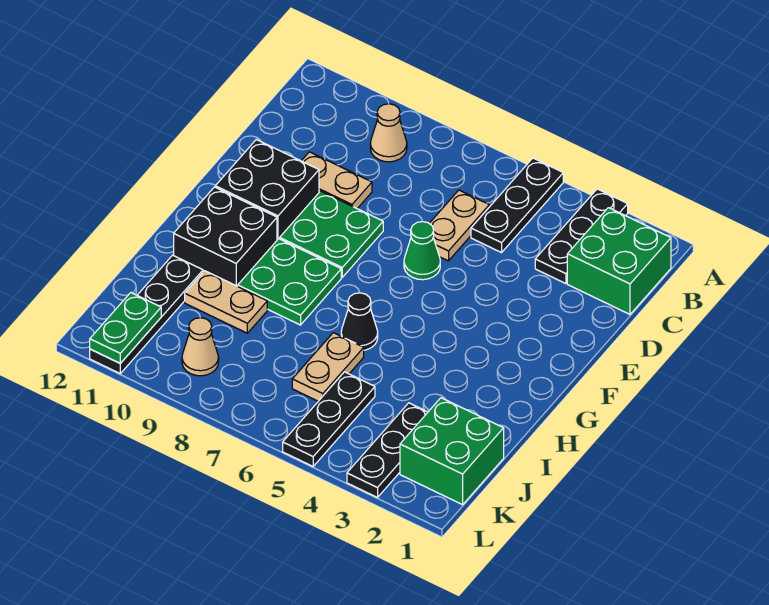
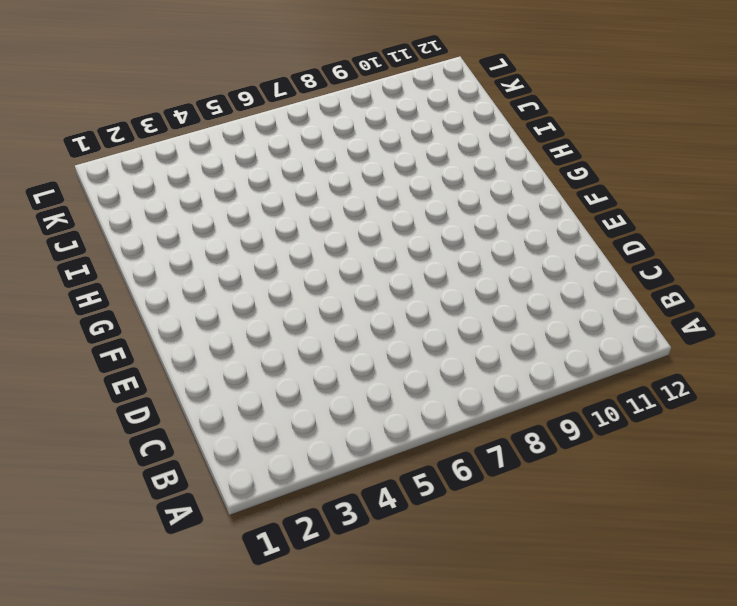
none -> black 1x3 plate [535,189,628,284]
none -> black 1x3 plate [471,158,563,253]
none -> green 2x2 brick [567,208,671,314]

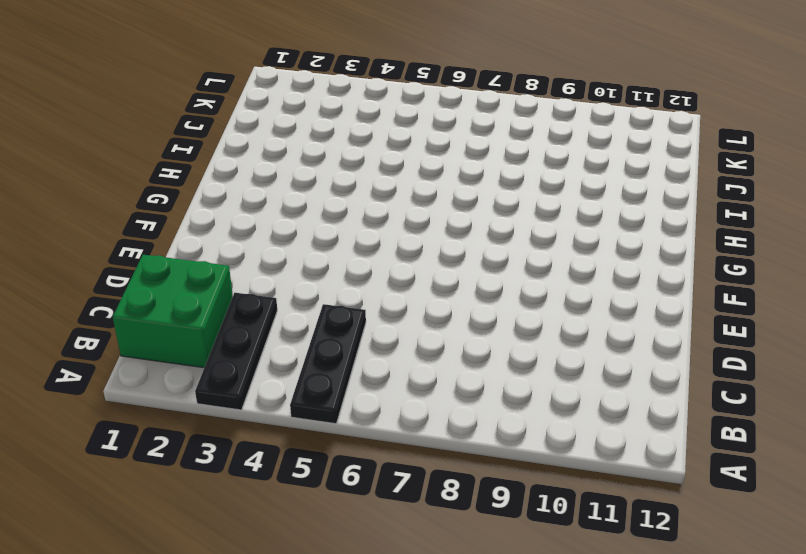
none -> tan 1x1 cone [370,104,407,162]
none -> tan 1x2 plate [429,190,489,261]
none -> tan 1x2 plate [302,152,372,209]

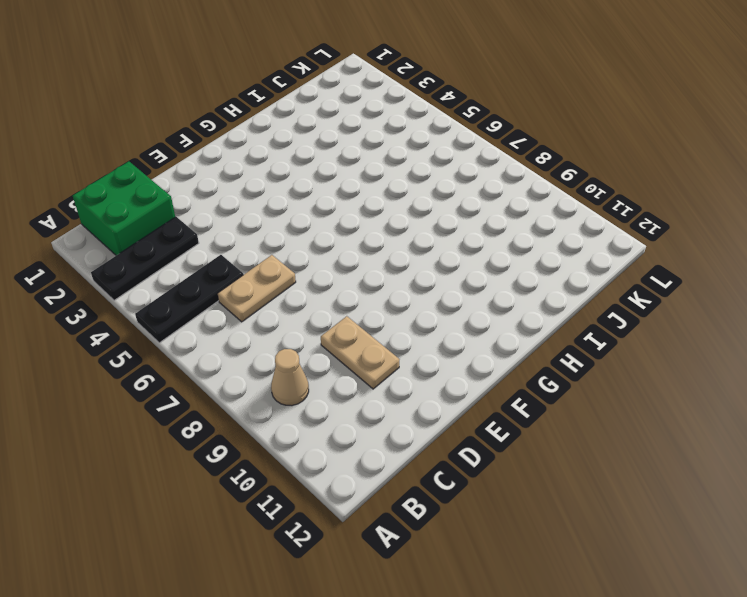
none -> green 1x1 cone [404,222,440,280]
none -> green 2x2 plate [280,191,383,277]
none -> black 2x2 brick [215,140,319,240]

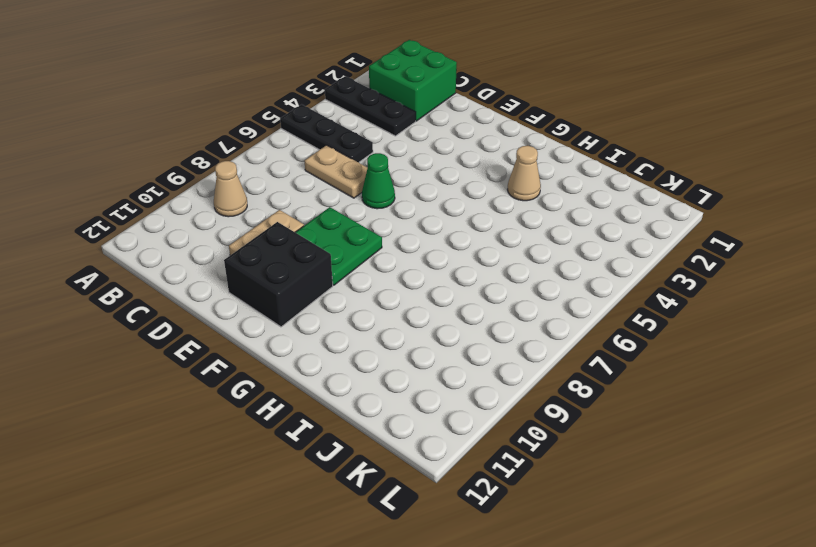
tan 1x1 cone [508,146,541,201] -> tan 1x1 cone moved to [182,318,219,376]
none -> green 2x2 plate [238,239,341,325]
none -> black 2x2 brick [174,187,277,286]
none -> black 1x1 cone [341,293,378,350]

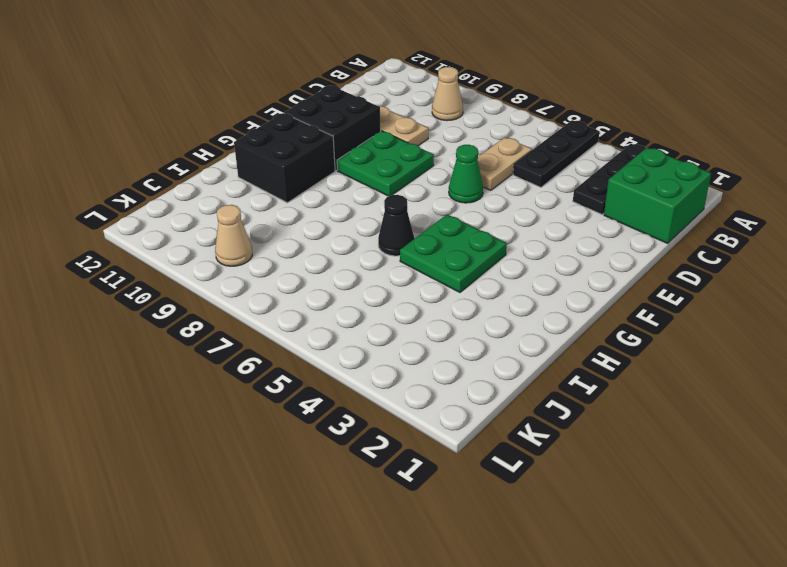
green 2x2 plate [400,215,507,292] -> green 2x2 plate moved to [238,239,341,325]
none -> tan 1x2 plate [292,333,364,401]
none -> tan 1x2 plate [185,271,267,333]
none -> black 1x4 plate [90,255,203,373]

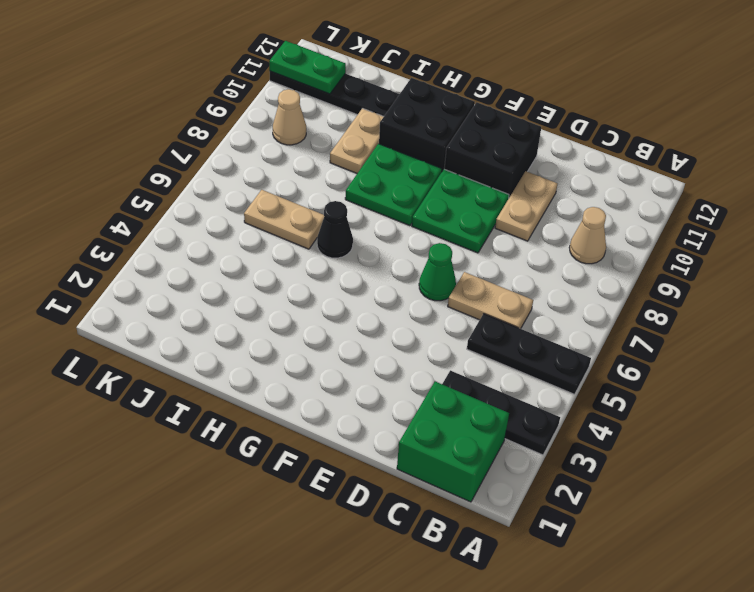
none -> green 2x2 brick [400,398,504,505]
none -> black 1x3 plate [347,403,428,498]
none -> black 1x3 plate [283,372,375,466]

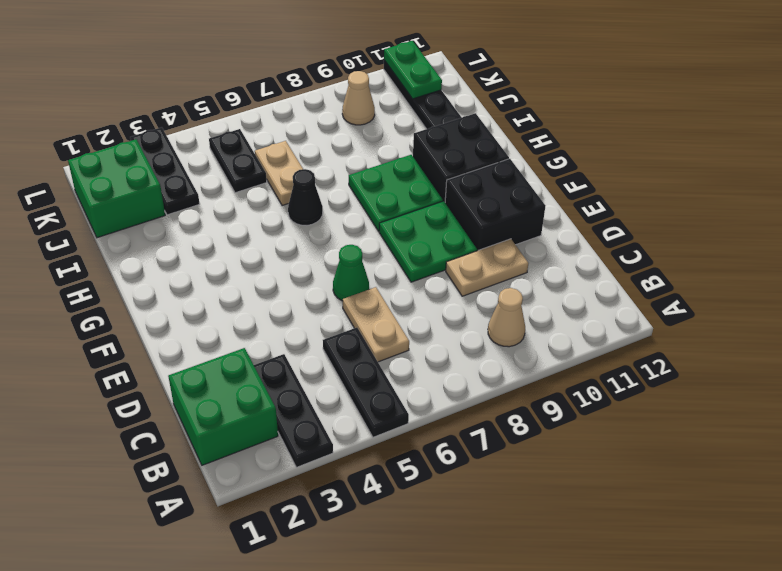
black 1x2 plate [209,129,267,193] -> black 1x3 plate [283,372,375,466]
none -> tan 1x2 plate [185,271,267,333]

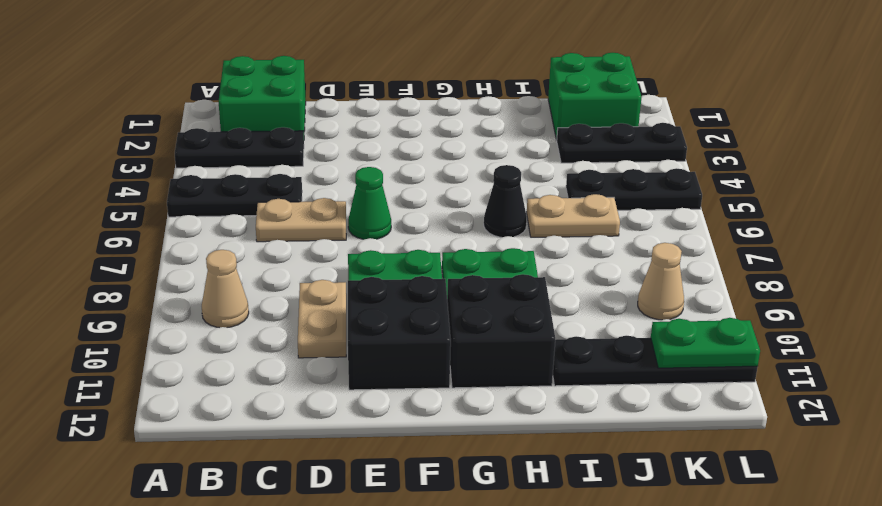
none -> tan 1x2 plate [185,271,267,333]

